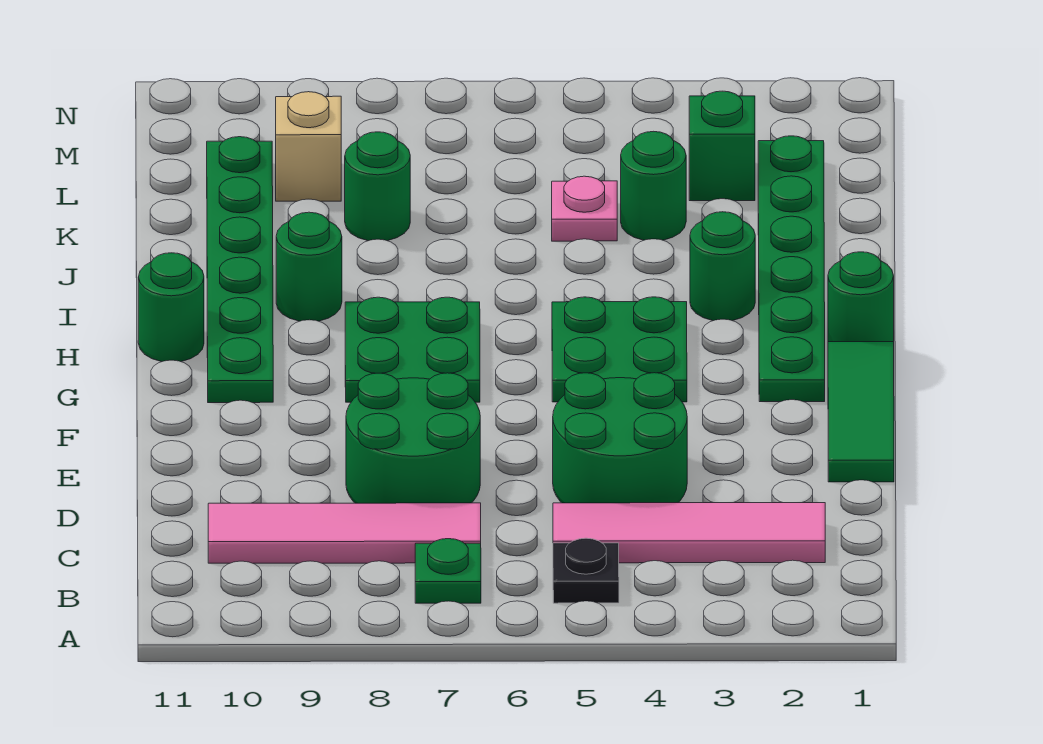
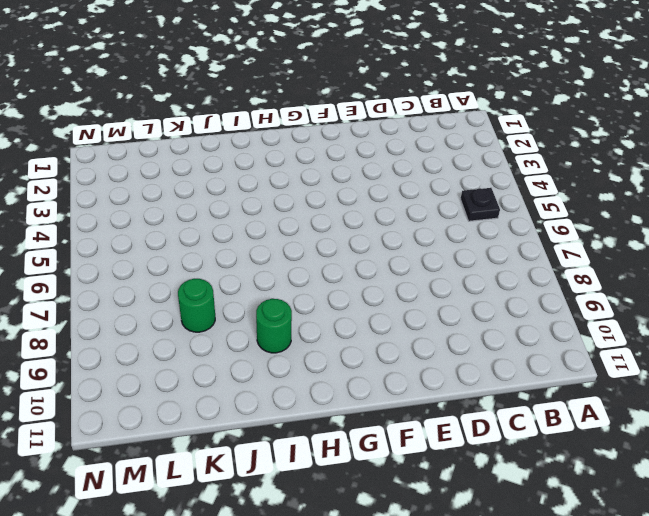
none -> green 1x1 plate [415,539,481,603]
none -> pink 1x4 tile [553,503,825,563]
none -> pink 1x4 tile [208,503,481,563]

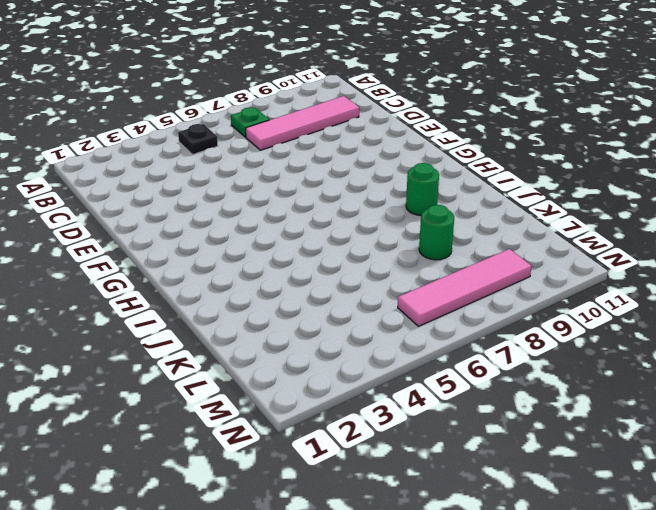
pink 1x4 tile [398,249,532,326] -> pink 1x4 tile moved to [553,503,825,563]
none -> green 2x2 round brick [553,373,687,503]
none -> green 2x2 round brick [346,373,480,503]
none -> green 1x3 tile [828,342,894,482]

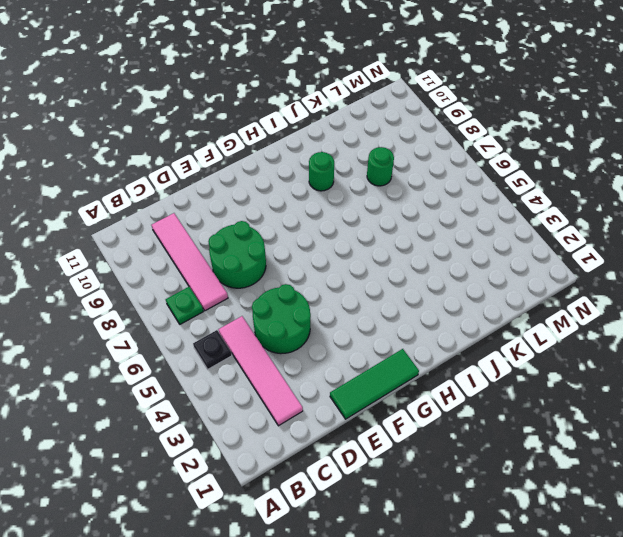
none -> green 1x6 plate [758,136,825,402]
none -> green 2x2 plate [552,297,687,402]
none -> green 2x2 plate [345,297,480,402]

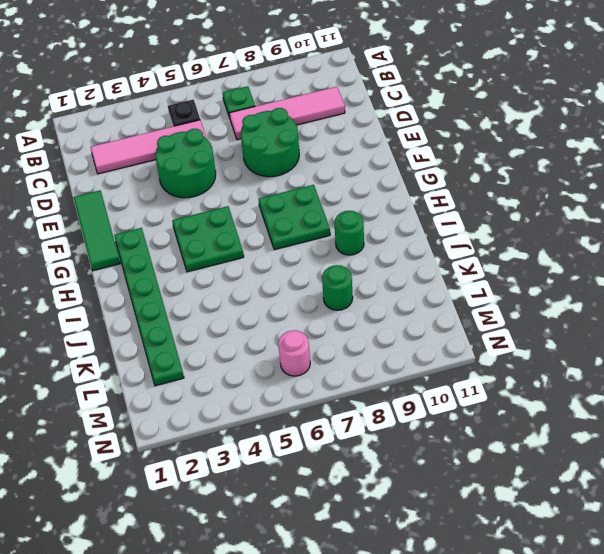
pink 1x1 round brick [278,330,310,376] -> none
none -> green 1x6 plate [207,137,273,403]
none -> green 1x1 round brick [828,252,894,342]
none -> green 1x1 round brick [138,253,204,362]

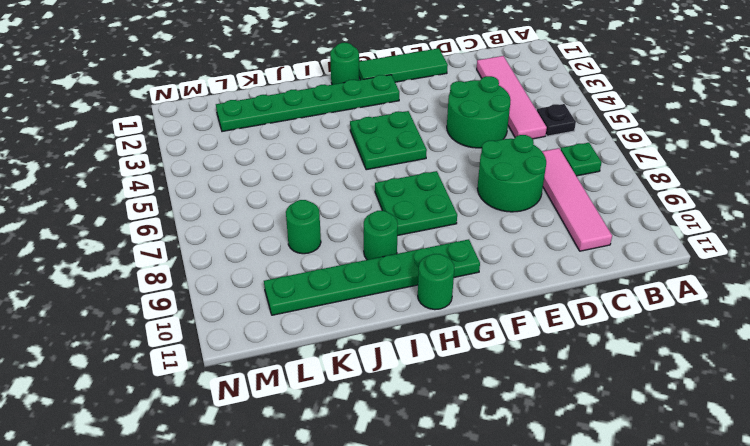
none -> green 1x1 round brick [690,212,755,321]
none -> green 1x1 round brick [621,131,686,240]
none -> pink 1x1 plate [552,176,617,241]

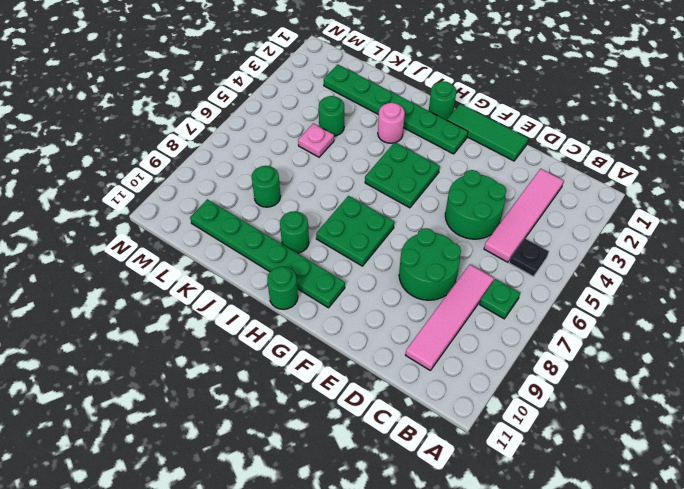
pink 1x1 round brick [378,103,405,143] -> green 1x1 round brick [690,212,755,321]
none -> green 1x1 brick [689,91,755,201]
none -> tan 1x1 brick [276,92,341,201]

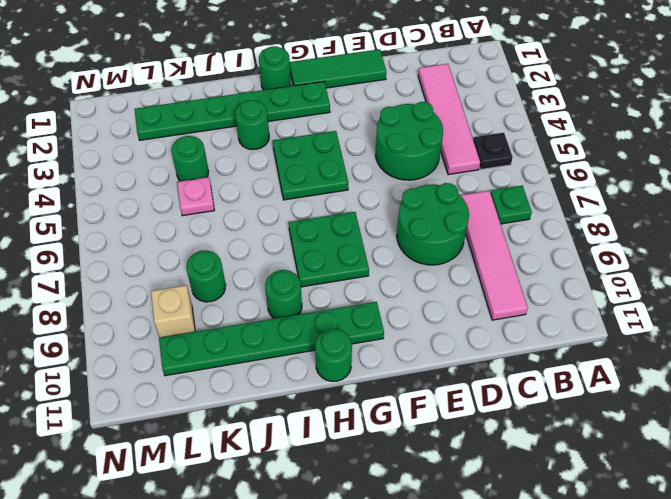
none -> green 1x1 brick [689,91,755,201]

